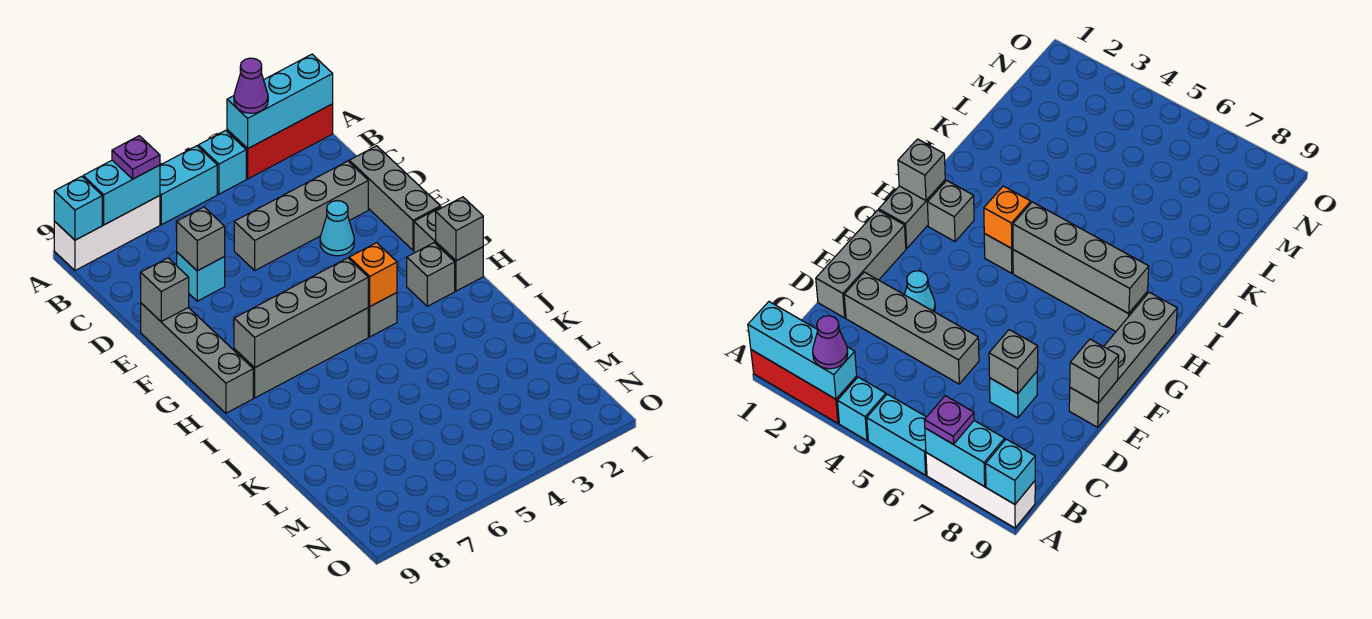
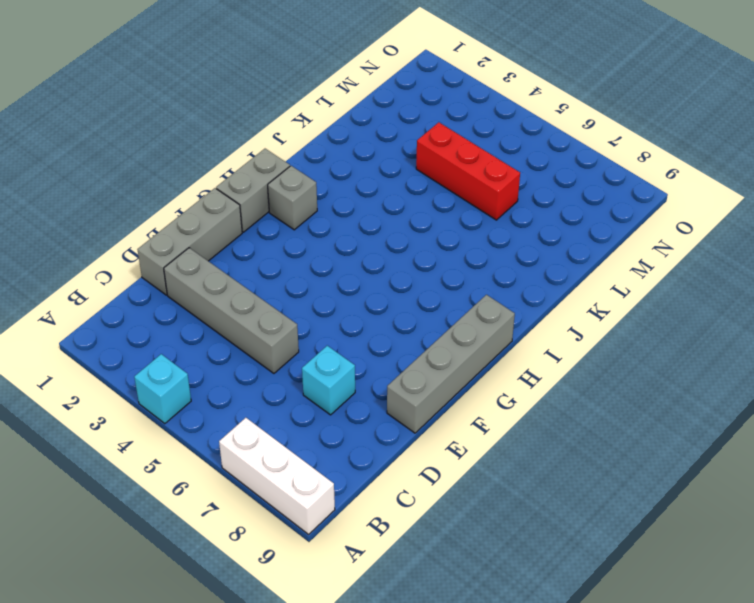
red 1x3 brick [416,122,520,220] -> red 1x3 brick moved to [227,104,333,179]
none -> cyan 1x2 brick [160,146,217,225]
none -> cyan 1x1 cone [320,201,354,256]
none -> grey 1x1 brick [368,293,397,337]

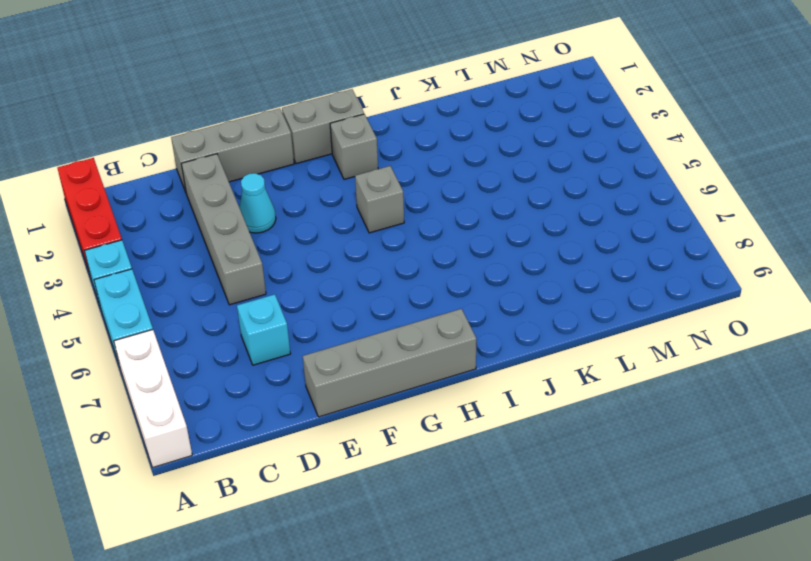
none -> grey 1x4 brick [234,308,368,398]
none -> cyan 1x3 brick [227,54,333,149]
none -> cyan 1x2 brick [83,160,160,225]

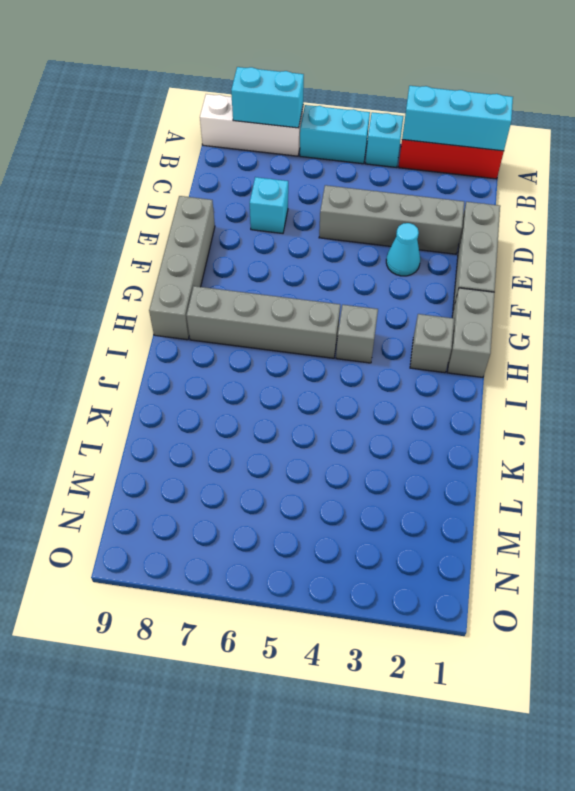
none -> cyan 1x1 brick [54,176,102,240]
none -> grey 1x1 brick [177,207,225,271]
none -> grey 1x1 brick [141,258,189,322]

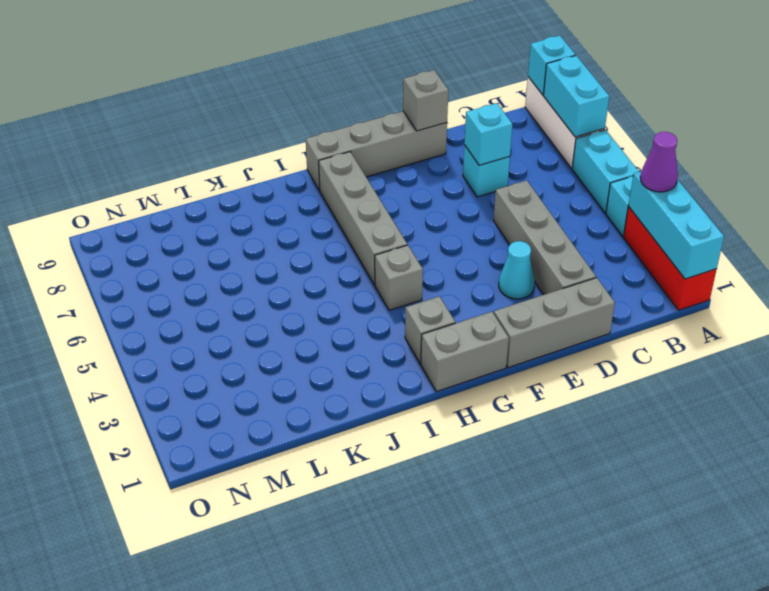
cyan 1x1 brick [464,103,512,165] -> grey 1x1 brick [177,207,225,271]
none -> grey 1x1 brick [436,197,483,261]
none -> orange 1x1 brick [349,243,397,306]
none -> grey 1x4 brick [234,258,368,368]

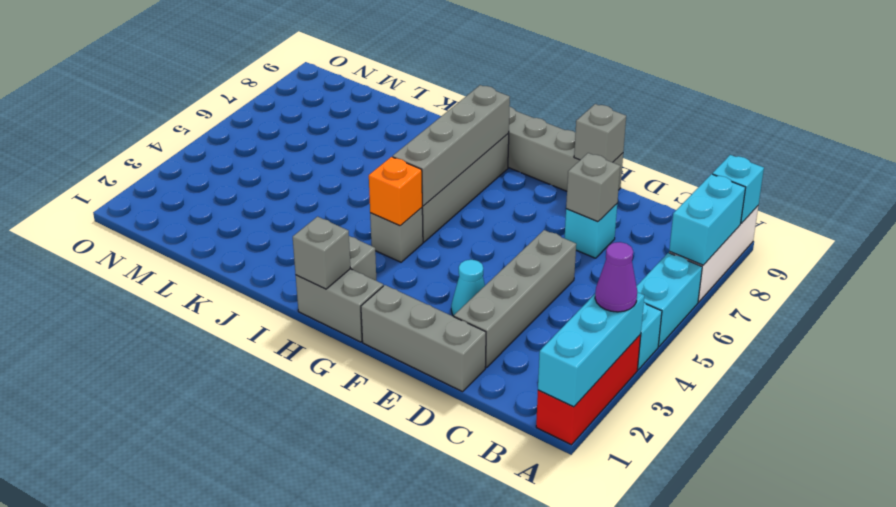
none -> purple 1x1 plate [112,136,160,179]

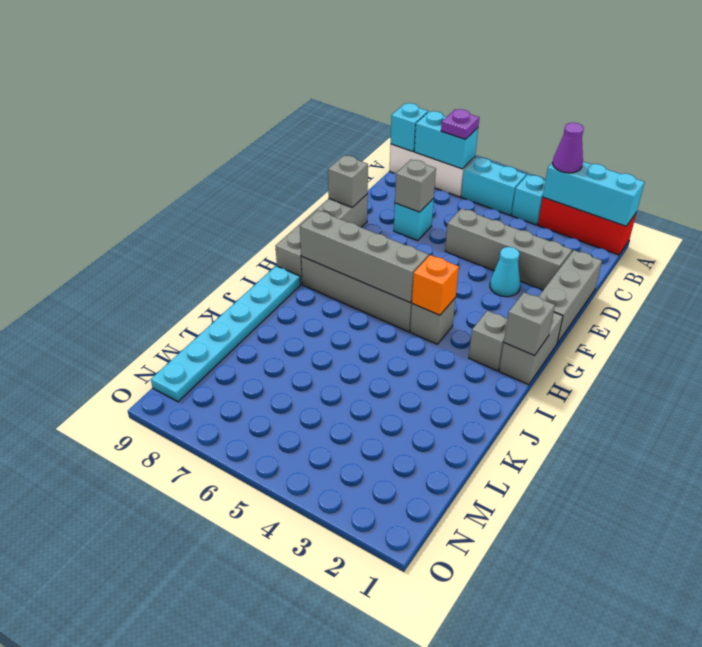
cyan 1x6 plate [151,266,300,402] -> none

